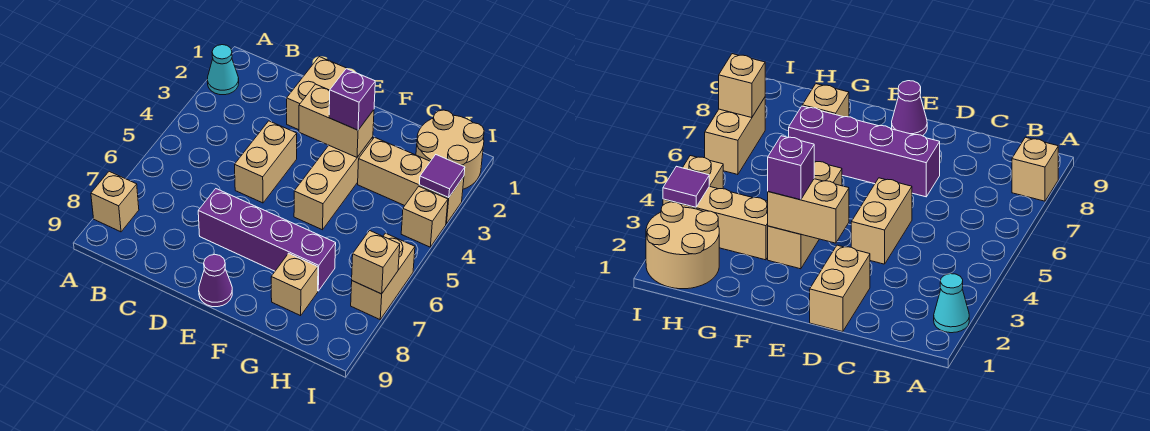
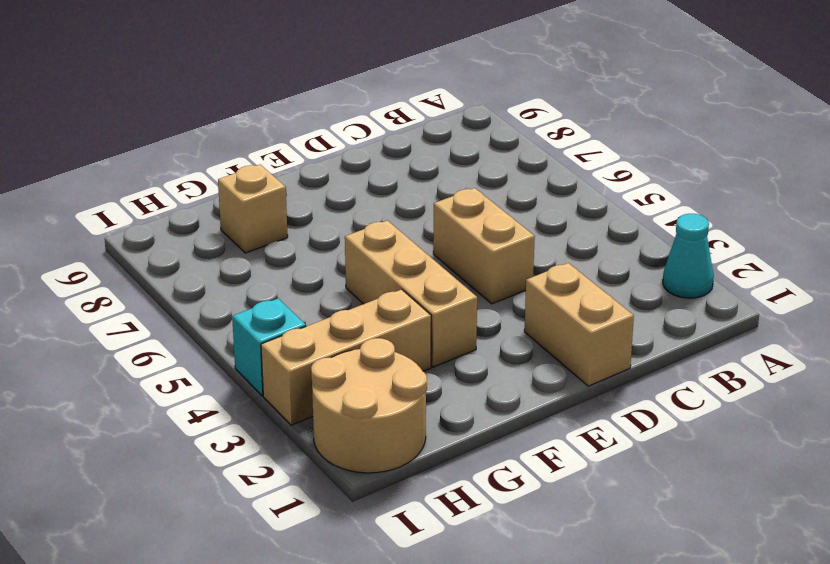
cyan 1x1 brick [232,299,306,396] -> tan 1x1 brick [401,187,448,247]
none -> tan 1x1 brick [91,171,139,232]
none -> purple 1x4 brick [198,189,336,291]
none -> purple 1x1 cone [199,254,232,307]

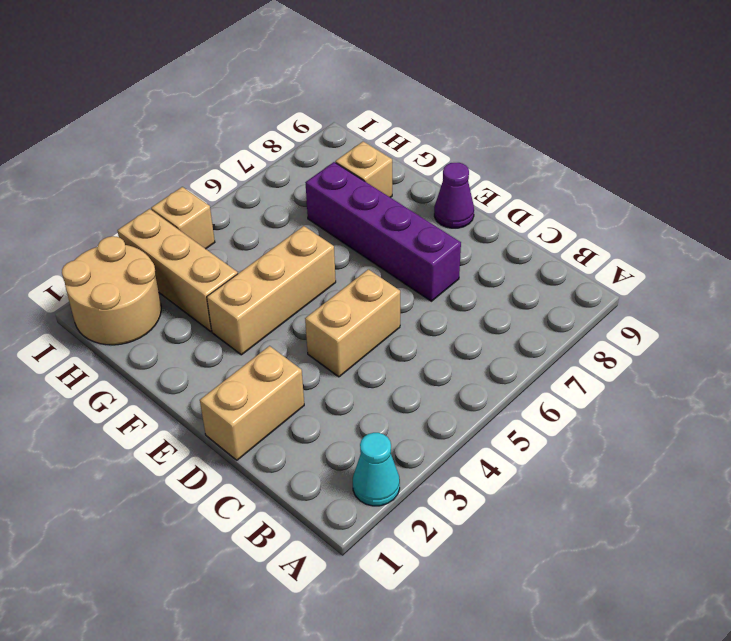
none -> tan 1x1 brick [91,171,139,232]
none -> tan 1x2 brick [351,233,415,319]
none -> tan 1x2 brick [299,84,374,157]

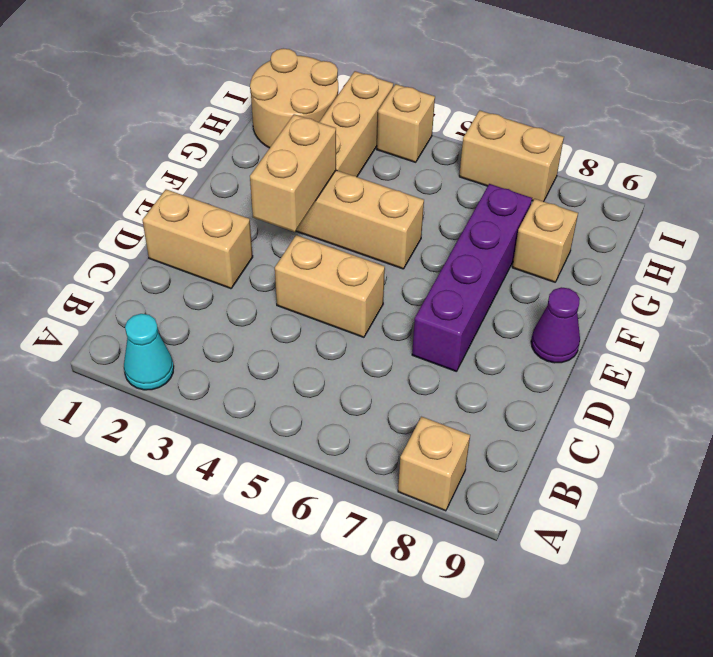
none -> purple 1x1 tile [419,155,465,198]
none -> tan 1x1 brick [352,231,400,294]
none -> purple 1x1 brick [329,69,375,130]

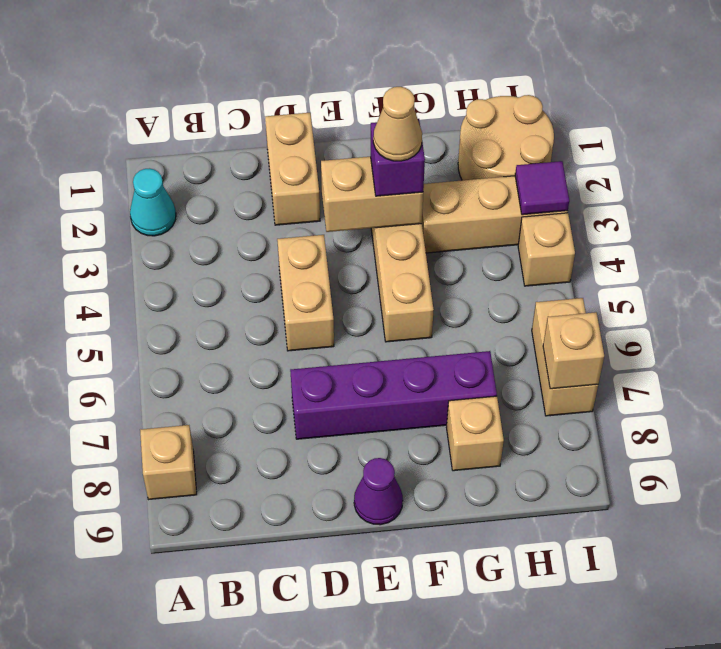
tan 1x1 cone [373,87,422,161] -> none

